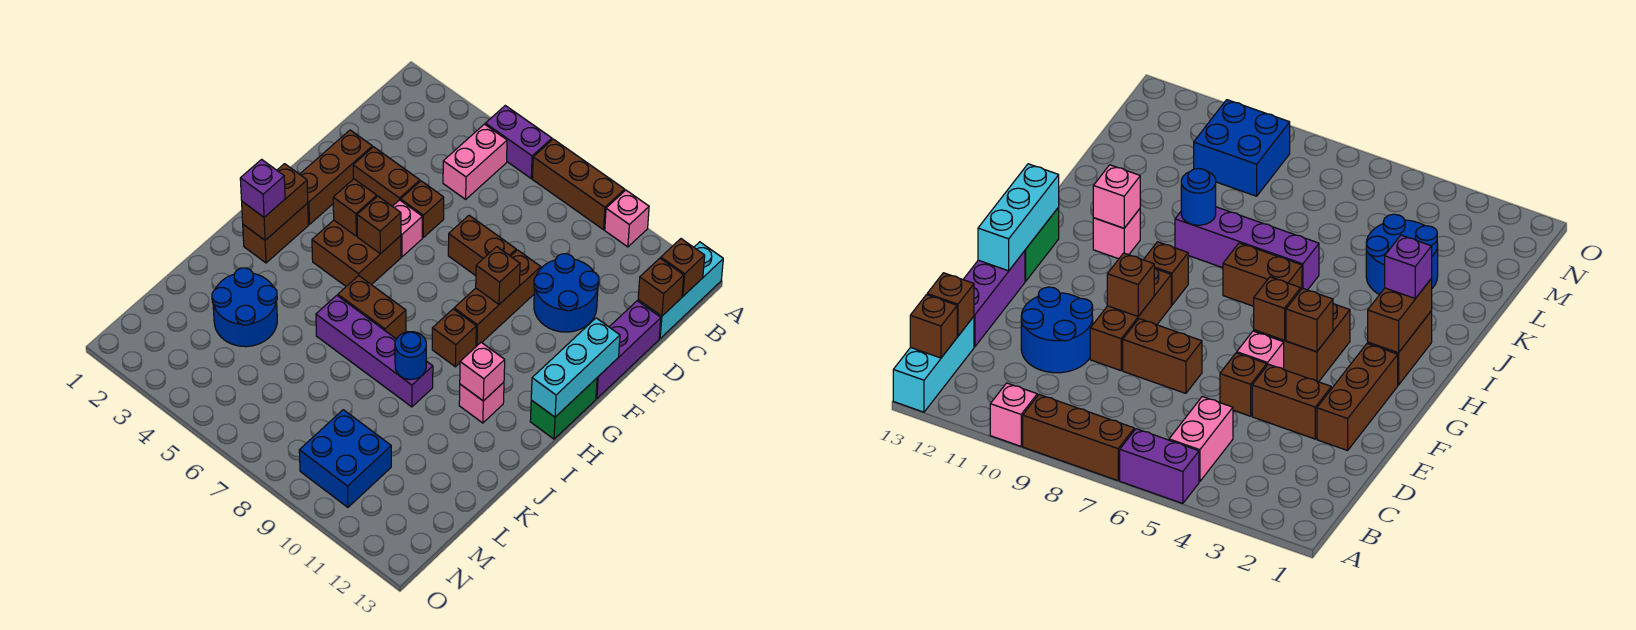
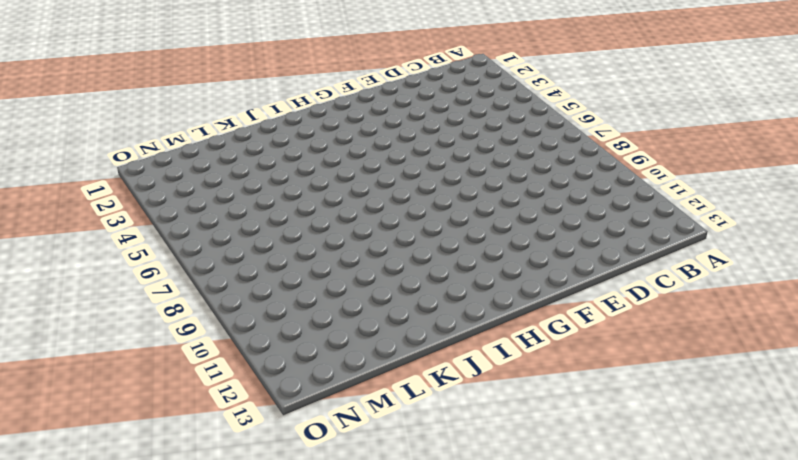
none -> purple 1x2 brick [485,106,552,178]
none -> brown 1x3 brick [532,139,625,230]
none -> pink 1x1 brick [605,190,649,247]
none -> cyan 1x3 brick [638,242,723,338]

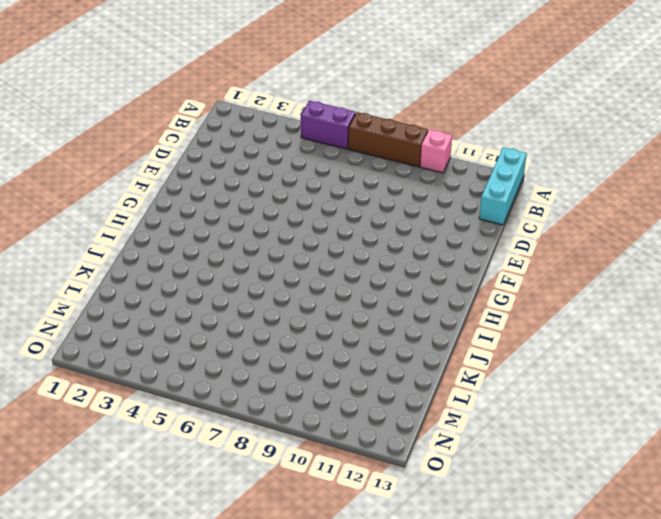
none -> pink 1x2 brick [443,124,507,199]
none -> blue 2x2 round brick [534,254,599,332]
none -> purple 1x3 brick [596,301,661,398]
none -> brown 1x3 brick [300,130,372,224]

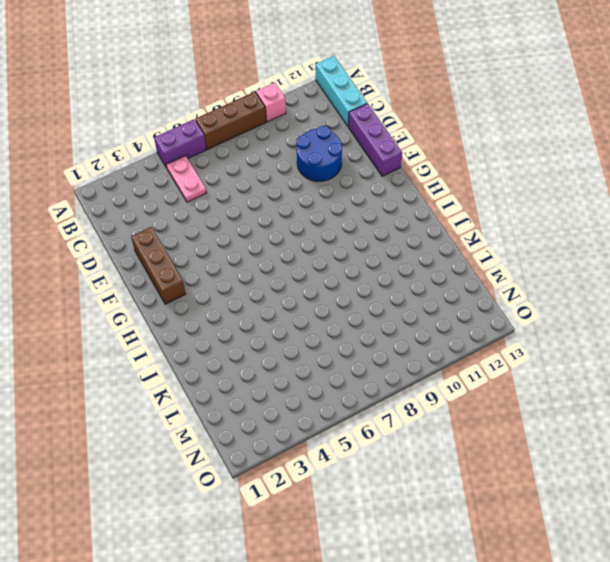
pink 1x2 plate [166,156,207,202] -> pink 1x2 brick [443,124,507,199]
none -> brown 1x2 brick [353,147,420,206]
none -> brown 1x1 brick [401,181,444,237]
none -> brown 1x2 brick [448,215,516,276]
none -> brown 1x3 brick [454,250,541,346]

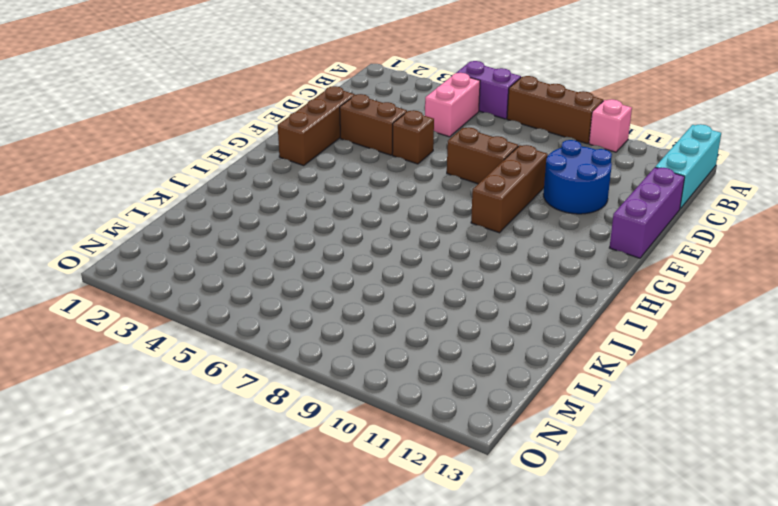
none -> pink 1x1 brick [393,200,422,257]
none -> brown 2x2 brick [312,220,401,286]
none -> green 1x2 brick [530,378,597,439]
none -> brown 1x2 brick [243,203,308,263]

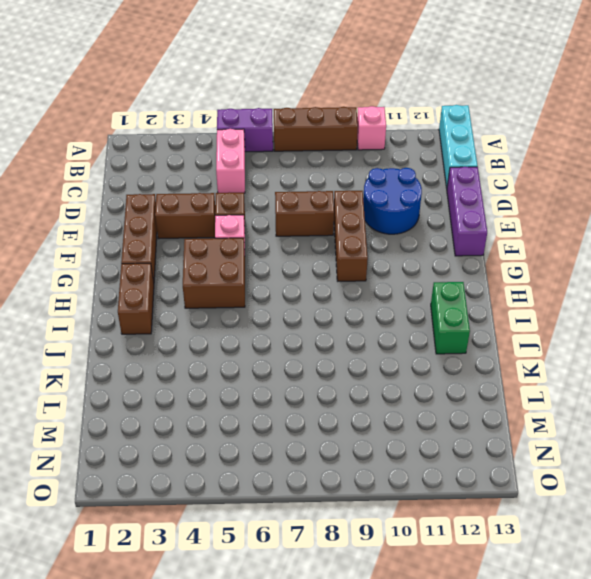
green 1x2 brick [431,282,470,354] -> green 1x2 brick moved to [530,378,597,439]
none -> brown 1x1 brick [432,309,476,367]
none -> brown 1x2 brick [338,276,406,339]
none -> pink 1x1 brick [459,382,504,423]
none -> purple 1x4 brick [316,295,433,407]

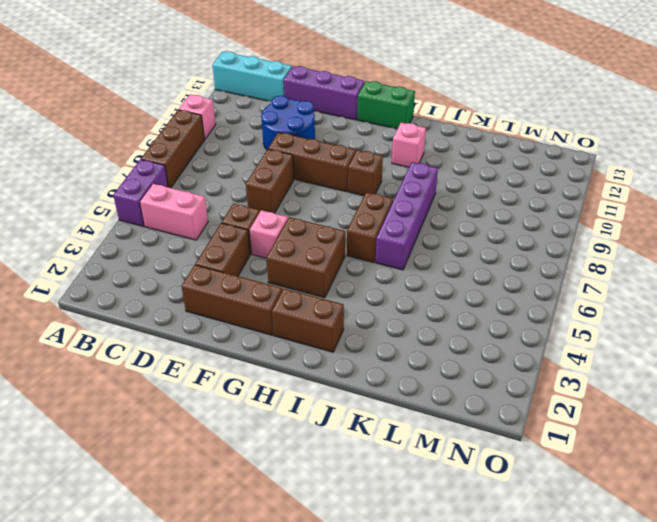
none -> blue 2x2 round brick [212,268,277,347]
none -> blue 2x2 brick [299,410,391,507]
none -> brown 1x1 brick [661,239,705,296]
none -> brown 1x1 brick [638,258,684,316]

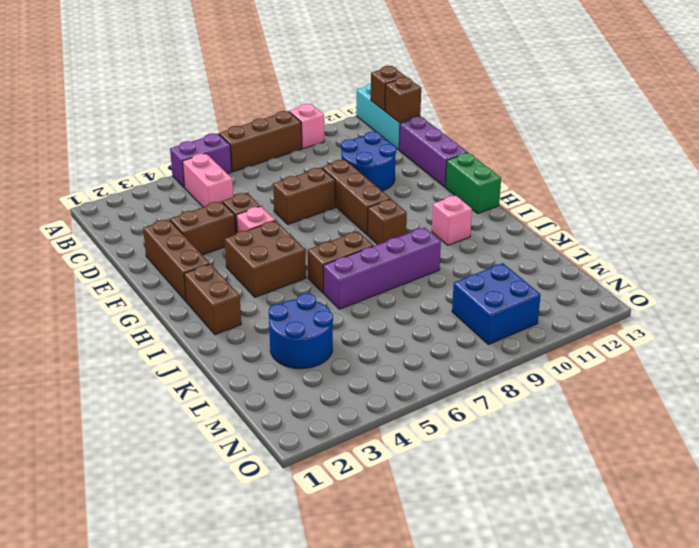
none -> brown 1x1 brick [476,247,520,304]
none -> cyan 1x3 brick [531,318,620,417]
none -> brown 1x1 brick [333,179,377,236]
none -> brown 1x1 brick [357,196,401,254]

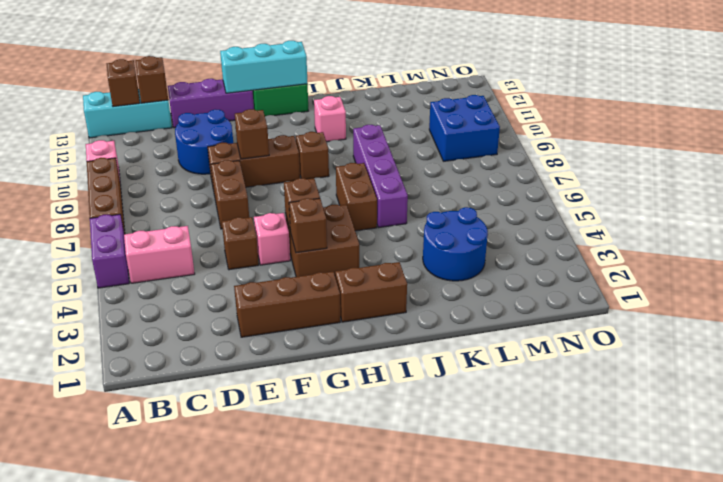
none -> brown 1x2 brick [353,147,420,206]
none -> brown 1x2 brick [242,164,308,240]
none -> pink 1x1 brick [460,342,505,401]
none -> blue 1x1 round brick [395,332,426,380]

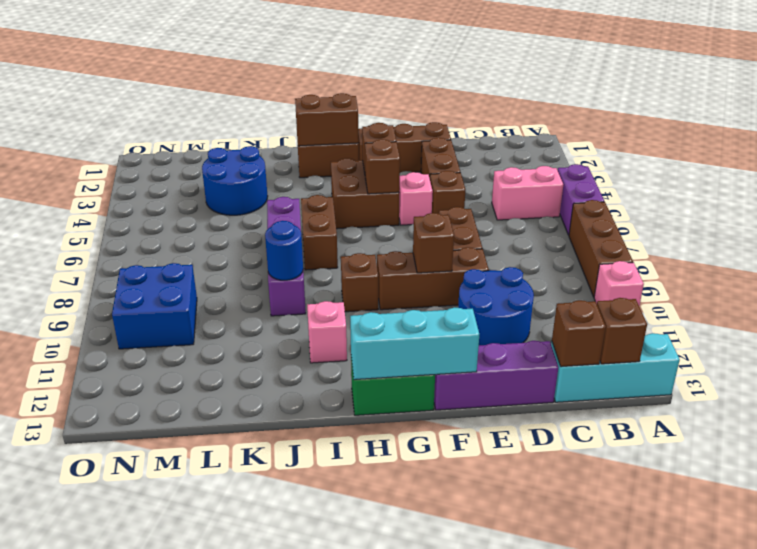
none -> pink 1x1 brick [460,342,505,401]
none -> purple 1x1 brick [240,159,285,217]

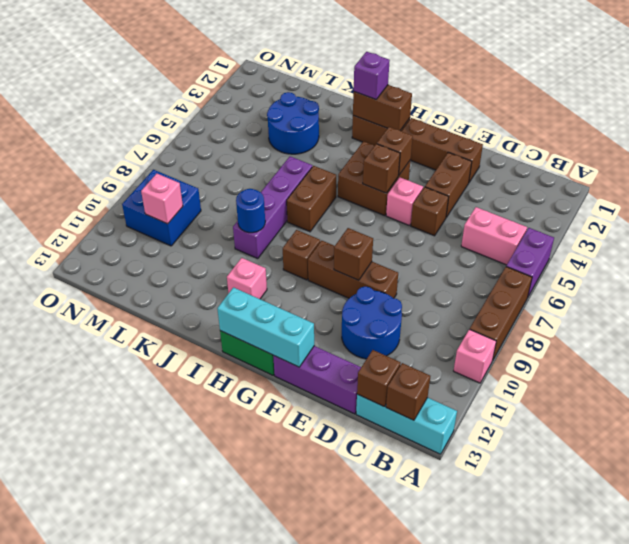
pink 1x1 brick [141,174,183,224] -> pink 1x1 brick moved to [460,342,505,401]
none -> brown 1x2 brick [448,215,516,276]

